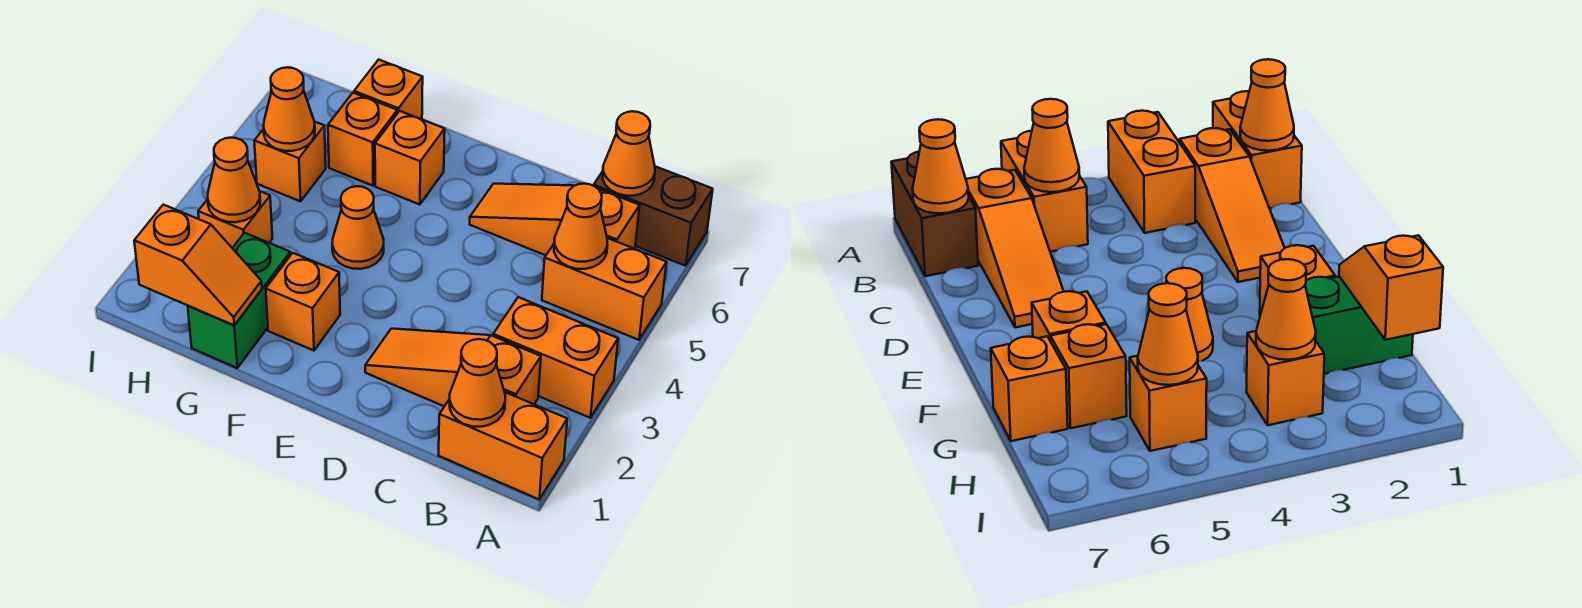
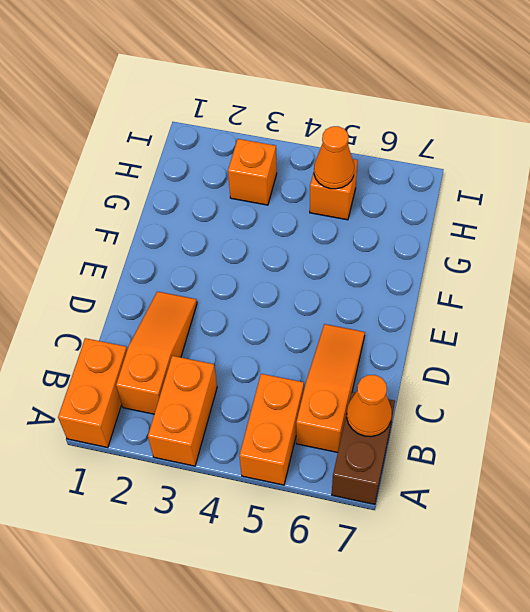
none -> orange 1x1 brick [266,253,340,351]
none -> orange 1x1 cone [332,186,384,269]
none -> orange 1x1 brick [375,111,445,205]

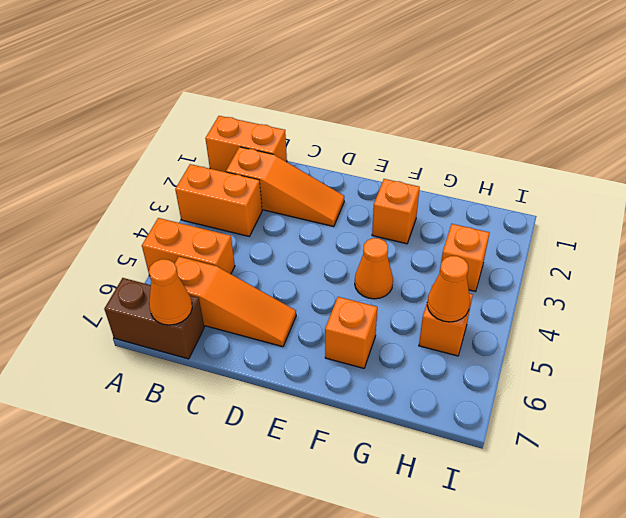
none -> green 1x2 brick [188,233,291,368]
none -> orange 1x1 brick [328,93,397,186]
none -> orange 1x1 brick [354,60,423,119]

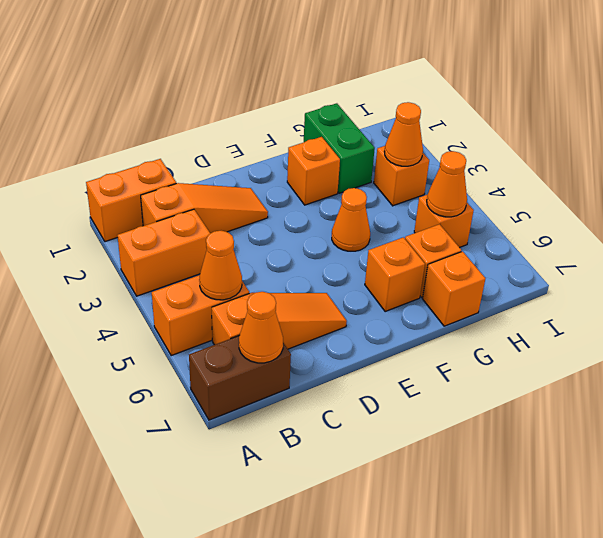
none -> orange 1x1 cone [450,339,505,427]
none -> orange 1x2 slope [134,205,262,325]

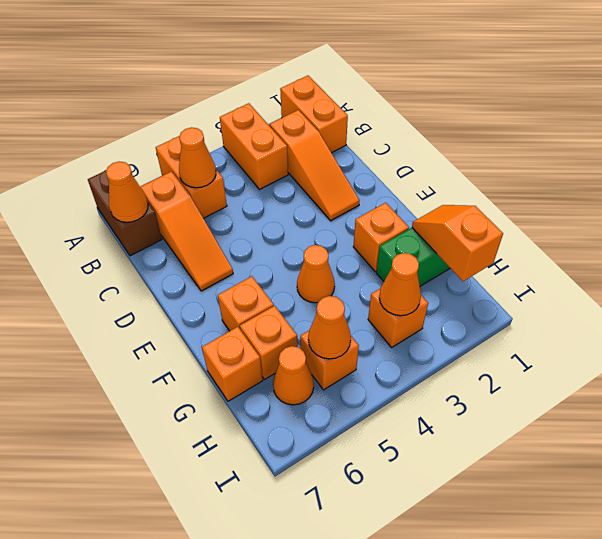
orange 1x1 cone [273,346,314,405] -> orange 1x1 cone moved to [450,339,505,427]

